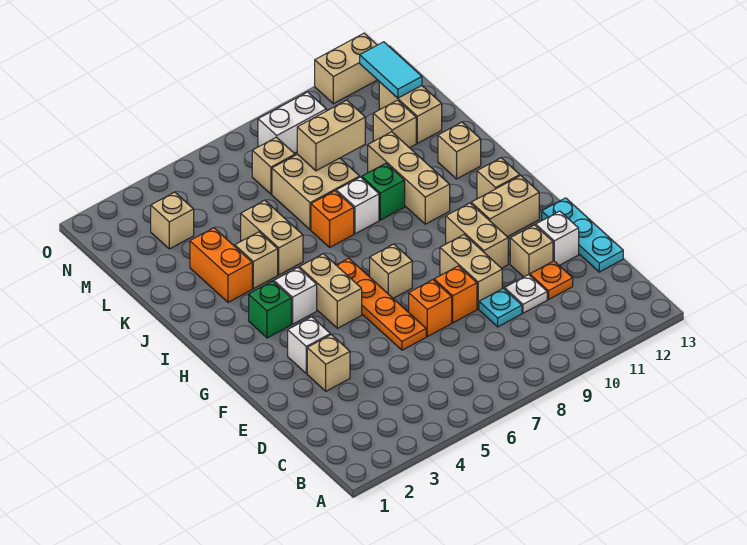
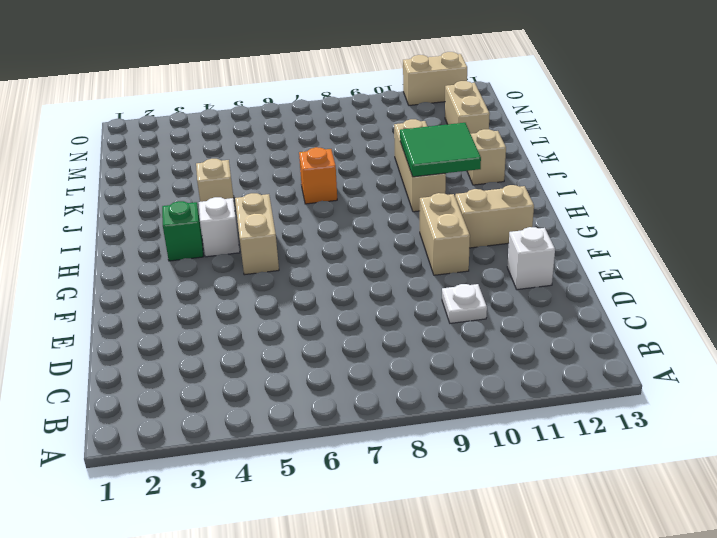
green 2x2 tile [400,123,481,177] -> none
none -> cyan 1x1 plate [479,288,522,327]
none -> orange 1x1 plate [530,261,573,299]
none -> cyan 1x3 plate [542,198,623,272]
none -> tan 1x1 brick [307,335,350,391]

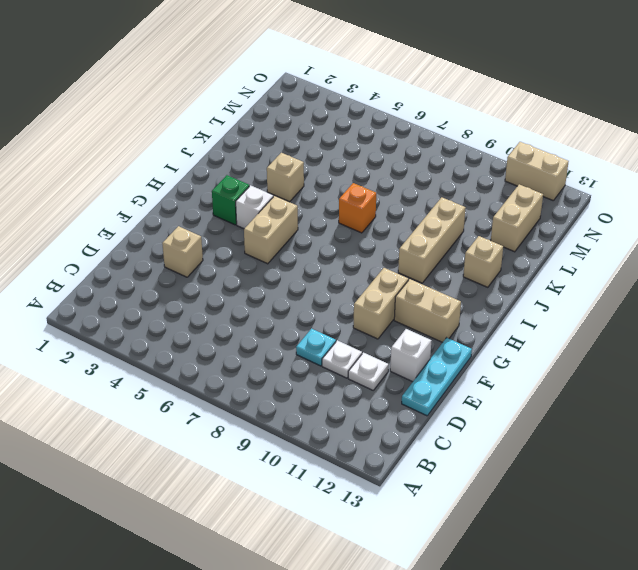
white 1x1 plate [348,353,389,390] -> orange 1x1 plate [530,261,573,299]
none -> orange 1x4 plate [337,258,426,350]
none -> orange 1x1 brick [409,280,452,337]
none -> orange 1x1 brick [434,266,477,323]
none -> tan 1x2 brick [440,235,502,309]

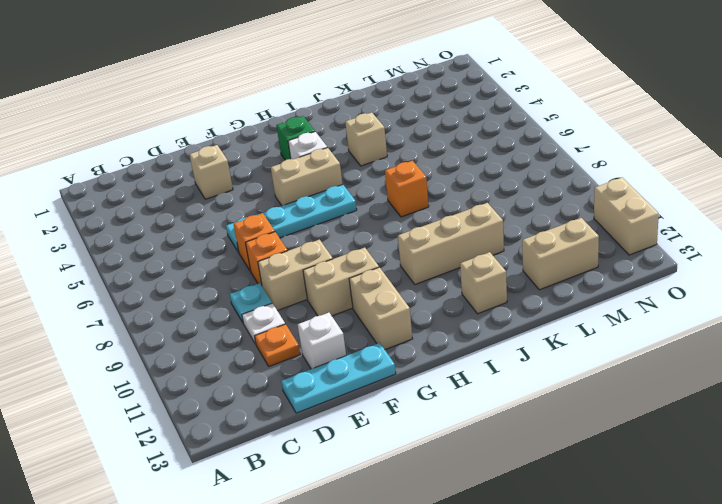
cyan 1x4 plate [226,185,357,252] -> orange 1x4 plate [337,258,426,350]
none -> tan 1x1 brick [510,225,553,277]
none -> white 1x1 brick [288,317,330,373]
none -> tan 1x1 brick [370,244,412,298]
none -> tan 1x1 brick [477,158,520,198]

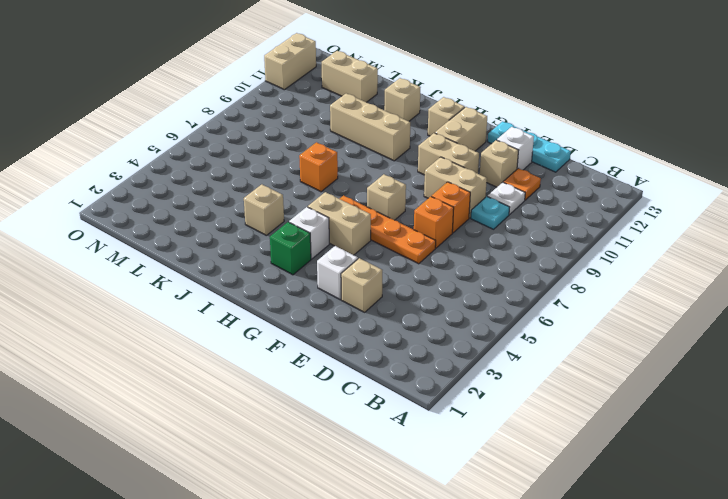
none -> orange 1x2 brick [190,228,252,302]
none -> tan 1x2 brick [241,200,303,275]
none -> white 1x1 brick [336,177,379,234]
none -> green 1x1 brick [362,163,405,220]

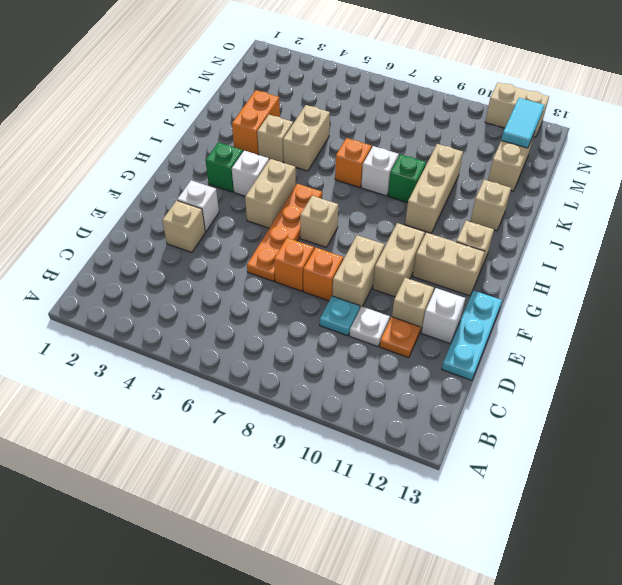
none -> tan 2x2 brick [272,154,360,230]
none -> tan 1x1 brick [373,100,416,148]
none -> tan 1x1 brick [151,192,194,249]
none -> tan 1x1 brick [252,137,295,194]

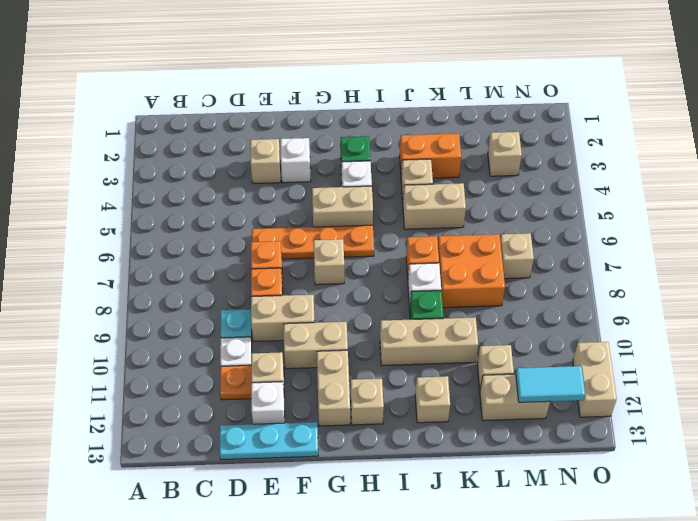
orange 2x2 brick [438,234,505,308] -> tan 2x2 brick [272,154,360,230]
none -> white 1x2 brick [258,92,326,153]
none -> tan 1x2 brick [297,100,365,171]

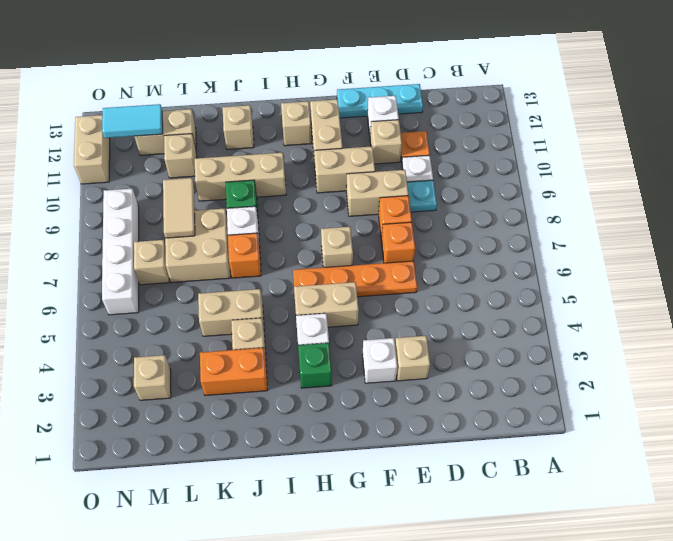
tan 1x2 tile [163,178,195,238] -> tan 1x2 brick [297,100,365,171]
white 1x4 brick [102,189,139,315] -> white 1x2 brick [258,92,326,153]

